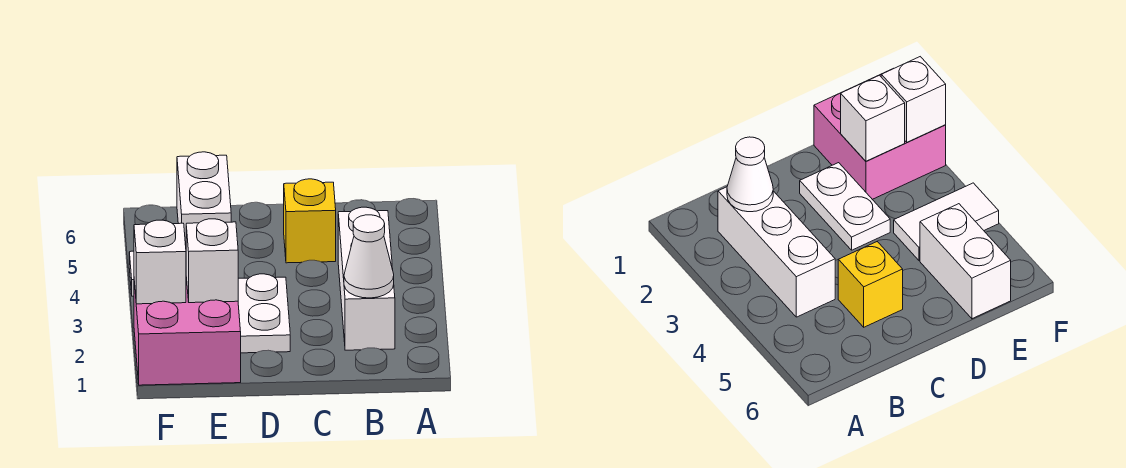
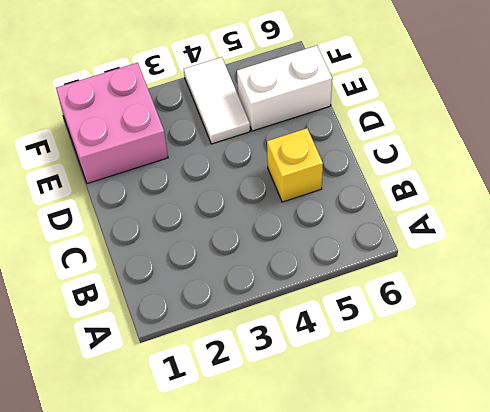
none -> white 1x3 brick [338,207,395,350]
none -> white 1x2 plate [238,274,290,353]

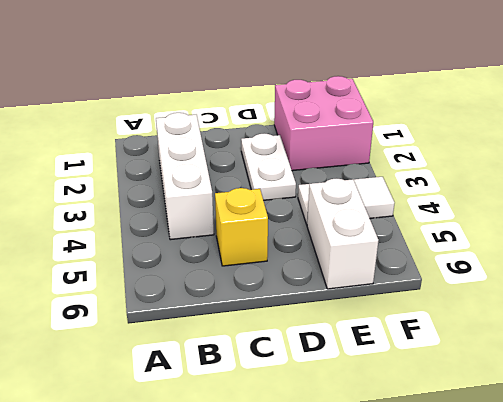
none -> white 1x1 cone [344,215,394,298]
none -> white 1x1 brick [186,219,238,303]

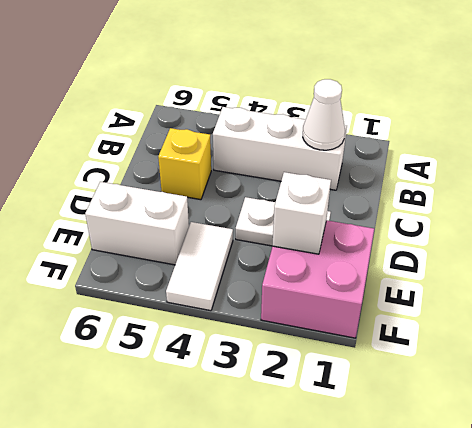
none -> white 1x1 brick [134,220,186,304]

